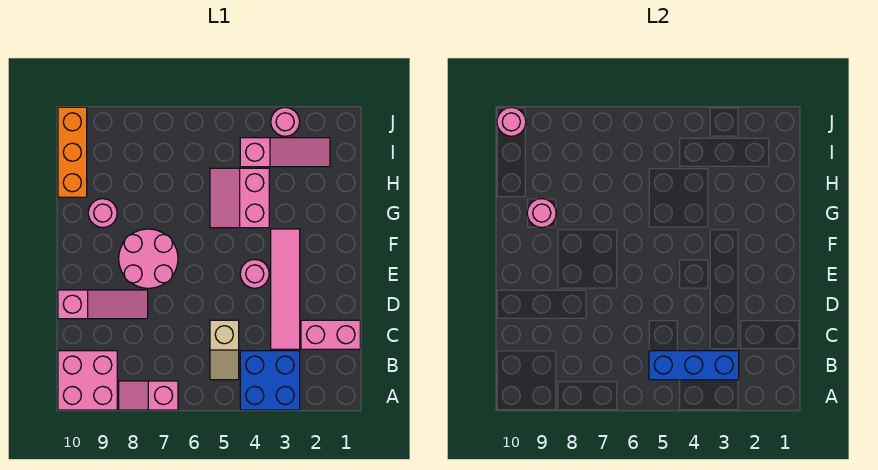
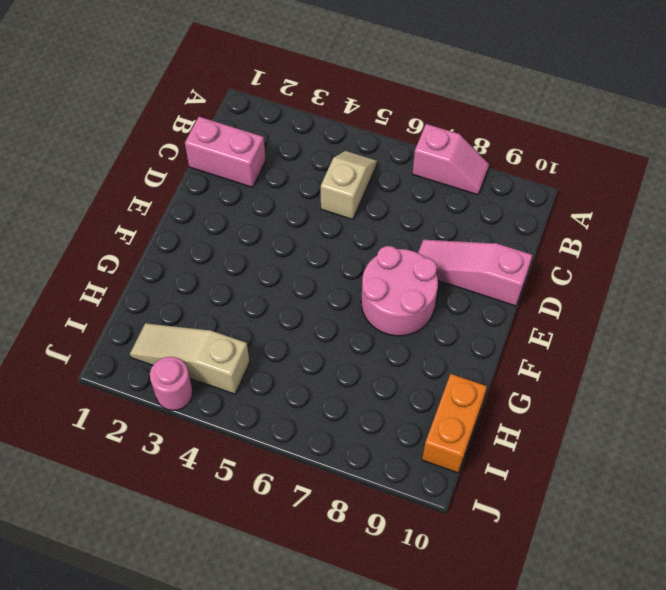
orange 1x2 brick [422,374,487,473] -> orange 1x3 brick [58,107,87,197]
tan 1x3 slope [130,323,250,394] -> pink 1x3 slope [240,138,330,167]
none -> blue 2x2 brick [240,351,300,410]
none -> pink 2x2 brick [58,351,117,410]
none -> pink 1x4 tile [271,229,300,349]

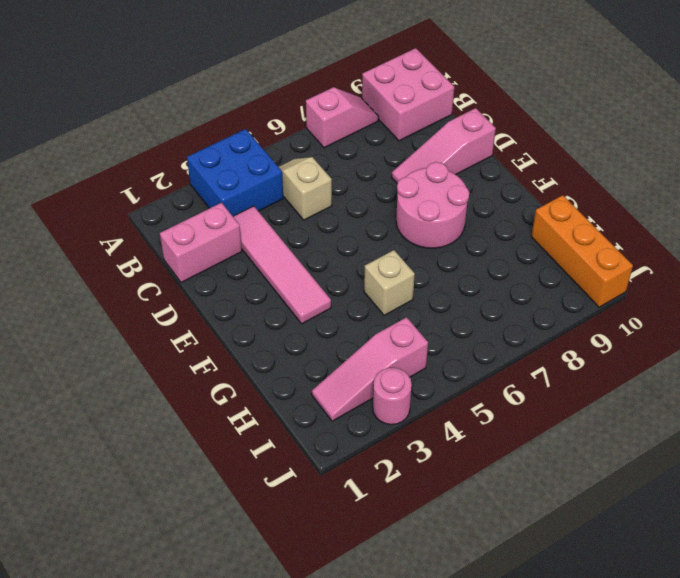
tan 1x1 brick [364,250,415,315] -> pink 2x2 slope [210,168,269,228]
none -> pink 1x1 round brick [240,259,269,288]
none -> pink 1x1 round brick [88,199,117,228]
none -> blue 1x3 brick [649,351,739,380]

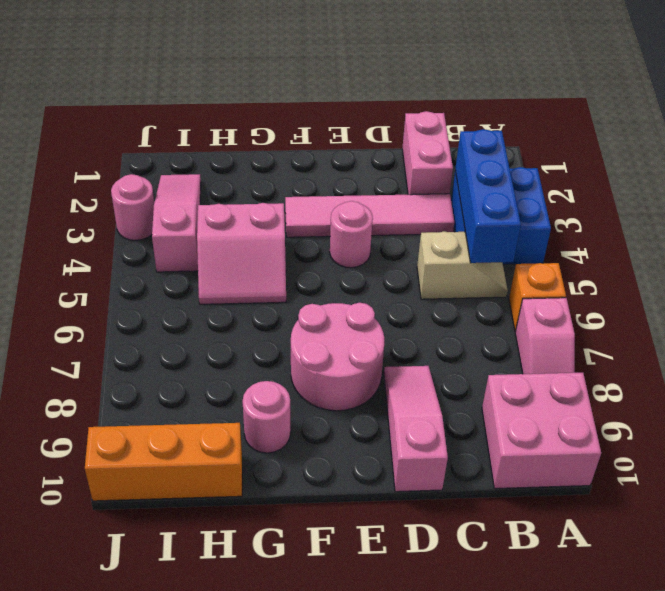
orange 1x1 brick [509,263,566,332] -> none
none -> pink 1x1 round brick [527,199,556,228]
none -> pink 1x1 round brick [497,107,526,136]

